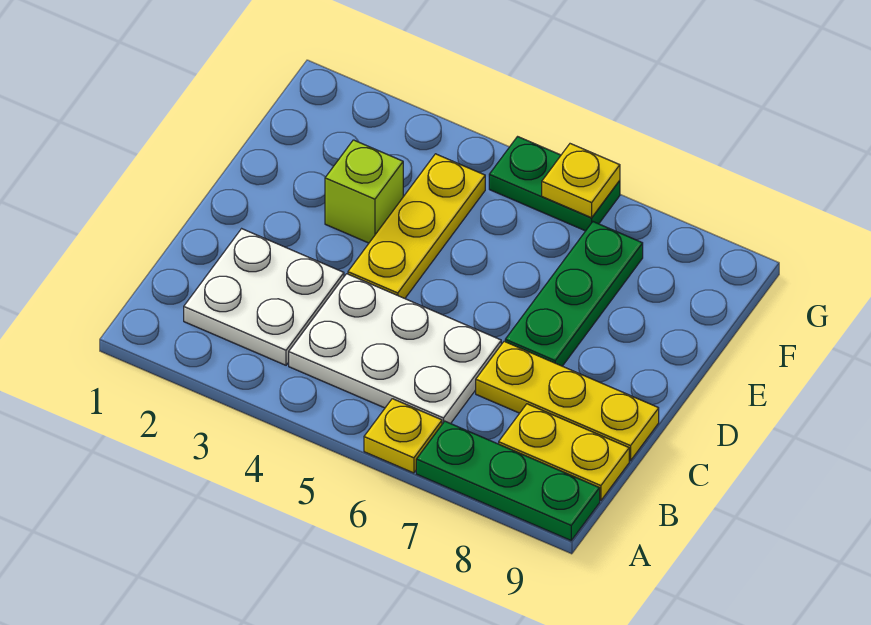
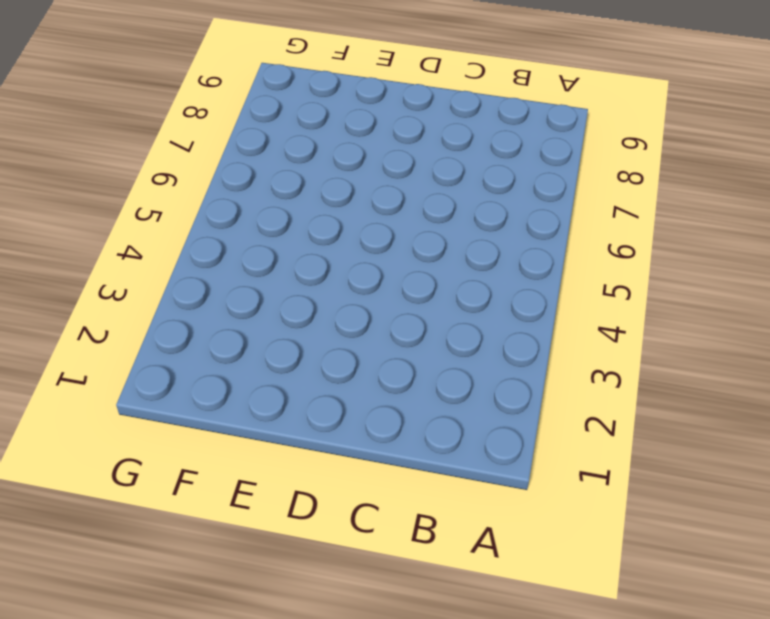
none -> yellow 1x1 plate [364,399,442,473]
none -> green 1x3 plate [416,421,600,540]

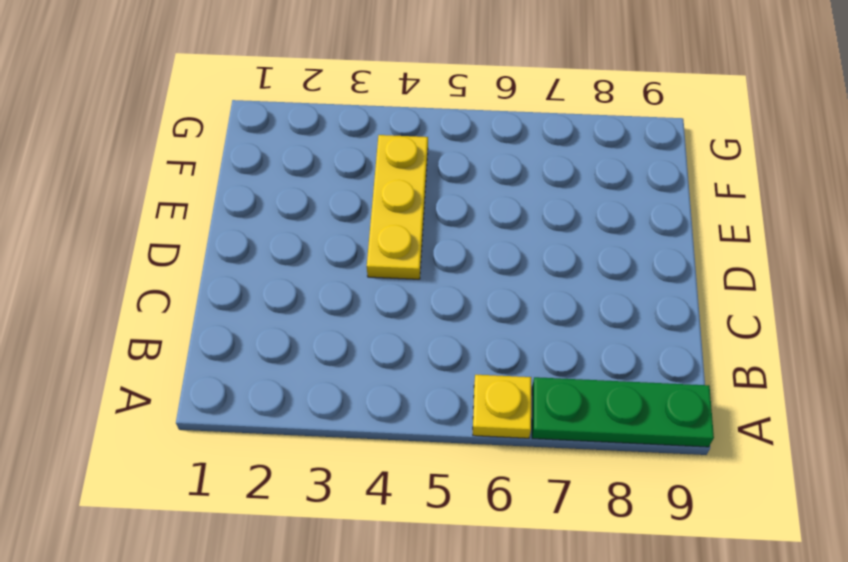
none -> white 2x2 plate [184,229,344,365]
none -> white 2x3 plate [289,274,501,424]

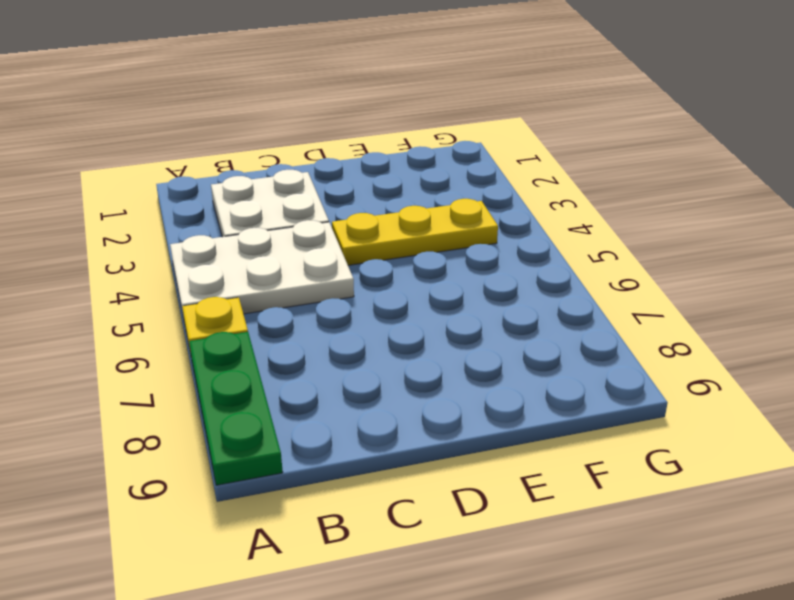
white 2x3 plate [170,220,354,318] -> white 2x3 plate turned to [289,274,501,424]
none -> yellow 1x2 plate [499,404,629,501]
none -> yellow 1x3 plate [476,341,659,461]

